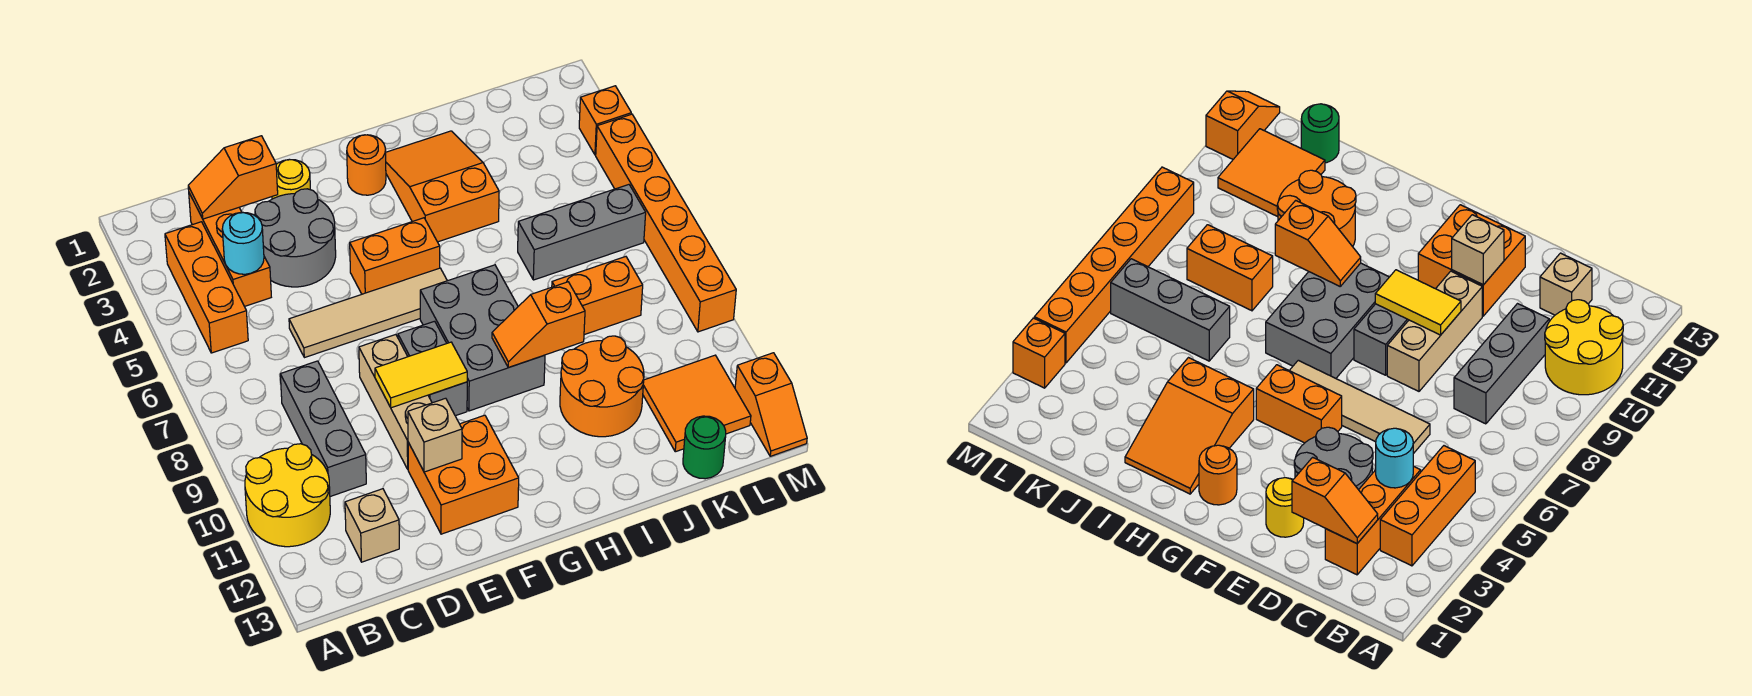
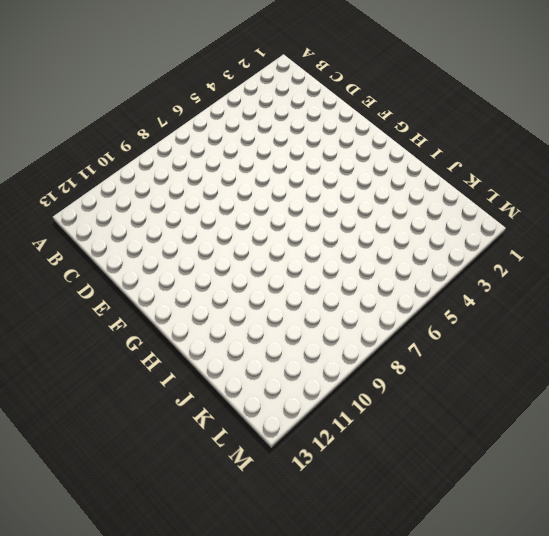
none -> yellow 2x2 round brick [245,444,330,547]
none -> orange 1x3 brick [165,222,248,353]
none -> orange 1x3 brick [189,193,271,306]

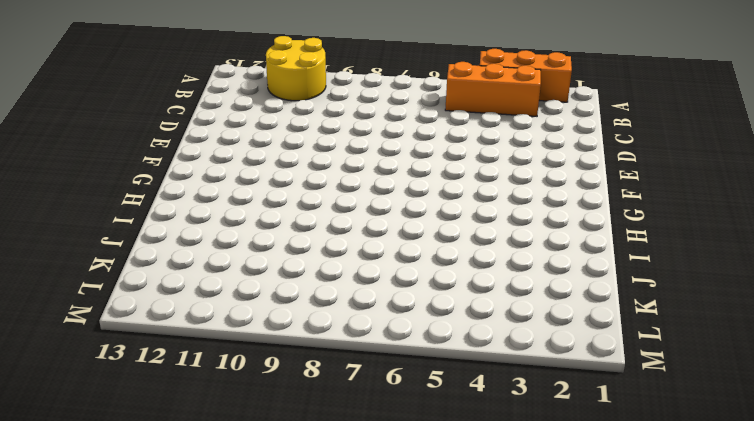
orange 1x3 brick [480,49,572,102] -> orange 1x3 brick moved to [189,193,271,306]
none -> grey 1x3 brick [280,361,366,497]
none -> tan 1x1 brick [345,489,399,562]
none -> grey 2x2 round brick [255,189,336,287]

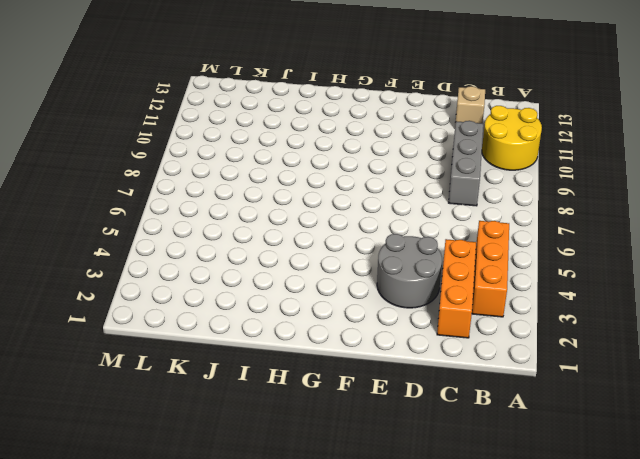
none -> tan 1x4 tile [289,268,447,358]
none -> yellow 1x1 round brick [272,160,310,199]
none -> tan 1x3 brick [359,335,432,469]

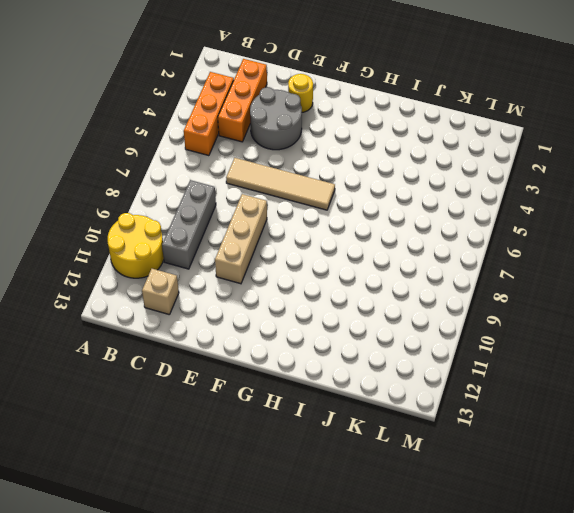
none -> orange 2x2 brick [408,415,519,534]
none -> orange 1x2 brick [350,218,440,294]
none -> grey 1x2 brick [398,321,467,416]

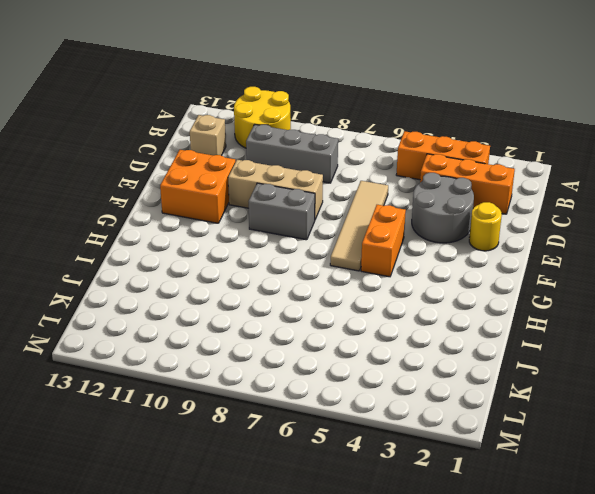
none -> orange 1x1 round brick [347,135,386,195]
none -> grey 2x3 brick [420,265,545,411]
none -> orange 2x3 slope [386,131,499,242]

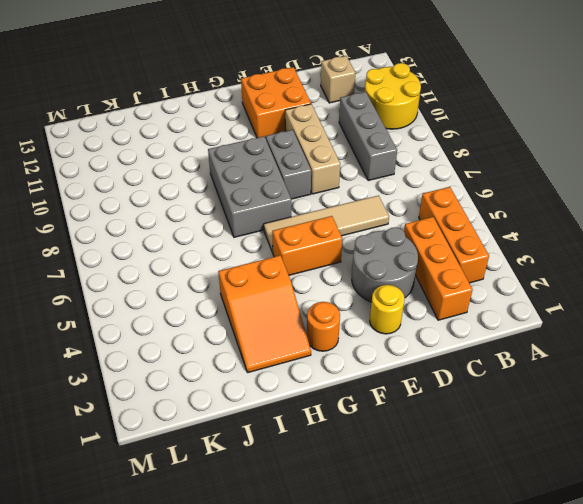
none -> orange 2x2 round brick [560,336,644,437]
none -> grey 1x3 brick [518,185,646,280]
none -> orange 1x2 brick [552,257,643,335]

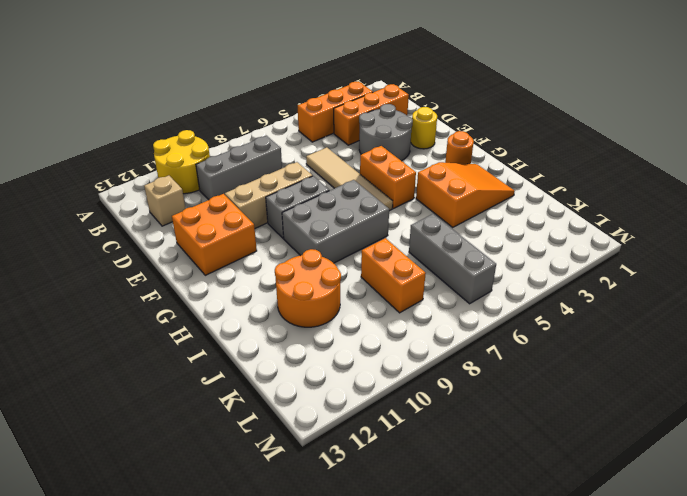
none -> orange 2x2 tile [643,355,751,452]
none -> green 1x1 round brick [683,416,726,479]
none -> orange 1x1 brick [579,86,631,155]

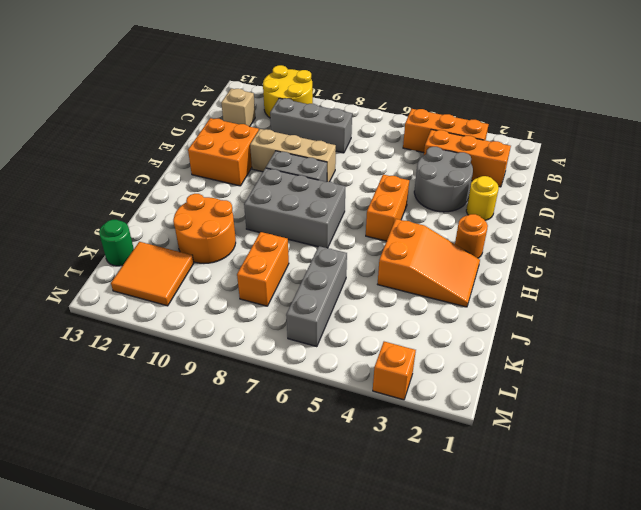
none -> tan 1x4 tile [289,268,447,358]
none -> orange 1x6 brick [596,114,736,332]
none -> orange 1x2 slope [735,353,807,456]

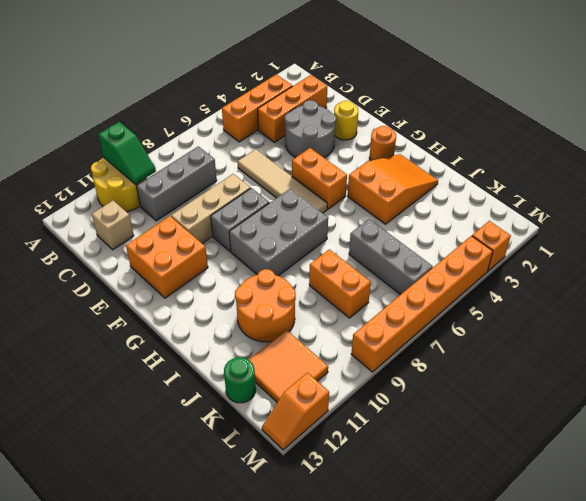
green 1x2 slope [98,122,156,185] -> none
none -> orange 1x2 slope [188,136,278,219]
none -> cyan 1x1 round brick [222,212,264,274]
none -> yellow 1x2 tile [375,342,467,408]

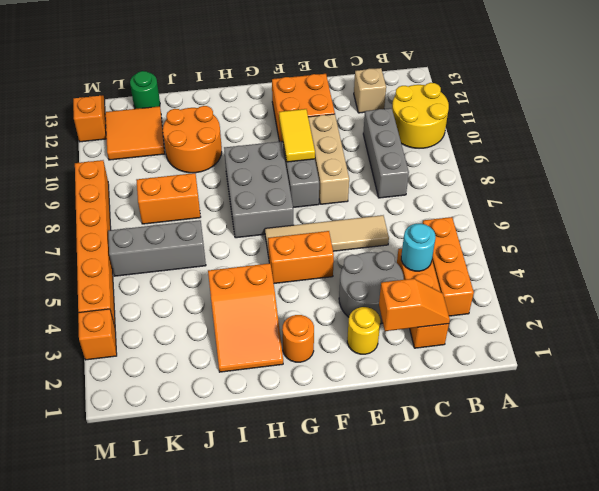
yellow 1x2 tile [279,109,315,162] -> yellow 1x2 tile turned to [375,342,467,408]
none -> tan 1x1 brick [408,398,462,472]
none -> orange 1x2 slope [492,282,585,368]

